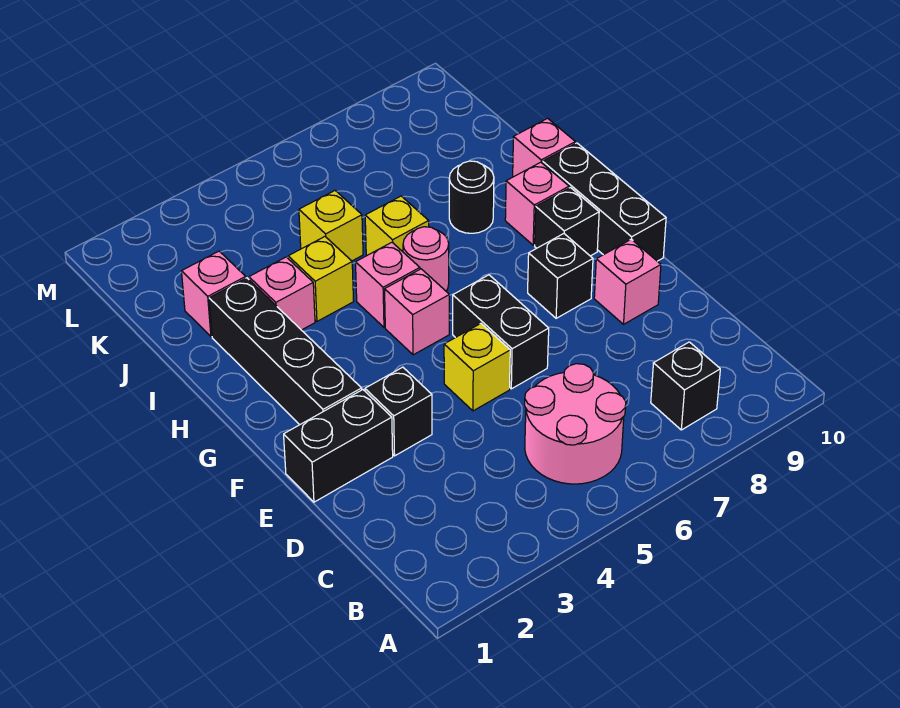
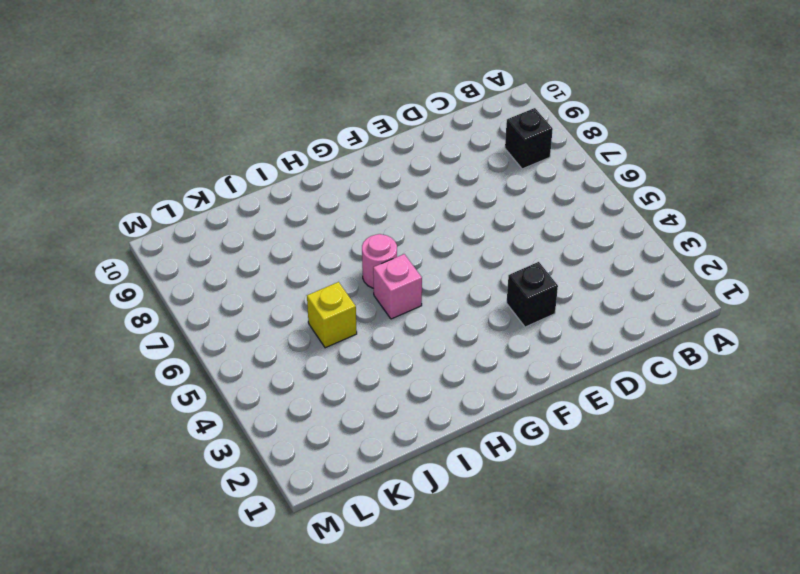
none -> pink 2x2 round brick [525,364,626,484]
none -> black 1x2 brick [284,390,393,502]
none -> yellow 1x1 brick [444,324,510,411]

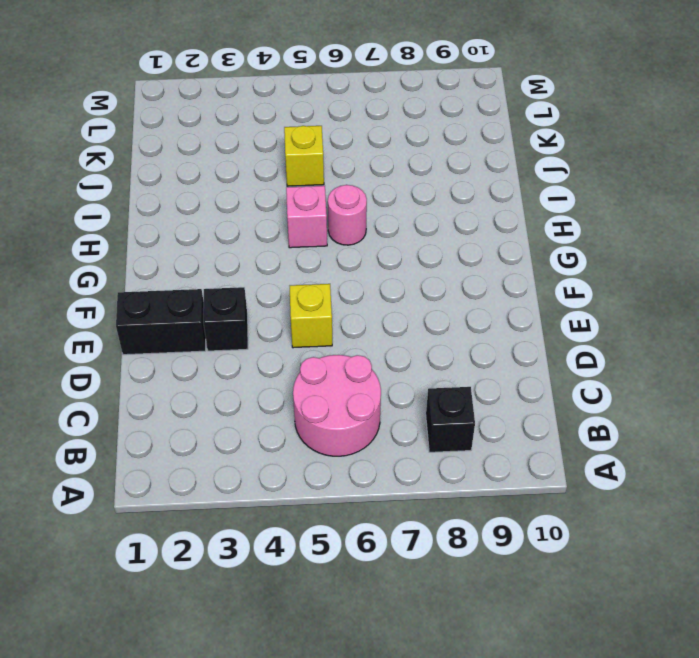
none -> black 1x2 brick [453,275,549,389]
none -> pink 1x1 brick [594,239,661,324]
none -> black 1x4 brick [209,278,362,425]

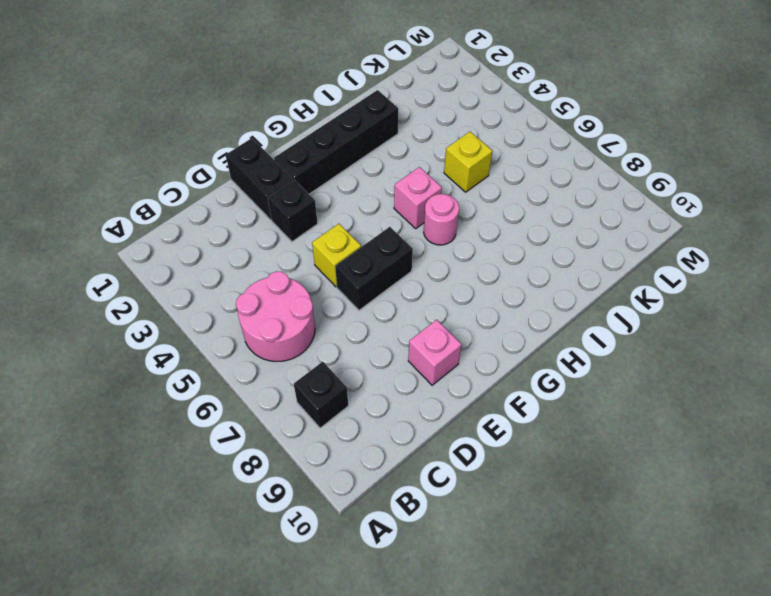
none -> black 1x1 brick [528,234,593,318]
none -> black 1x3 brick [543,143,666,261]
none -> pink 1x1 brick [385,269,449,355]

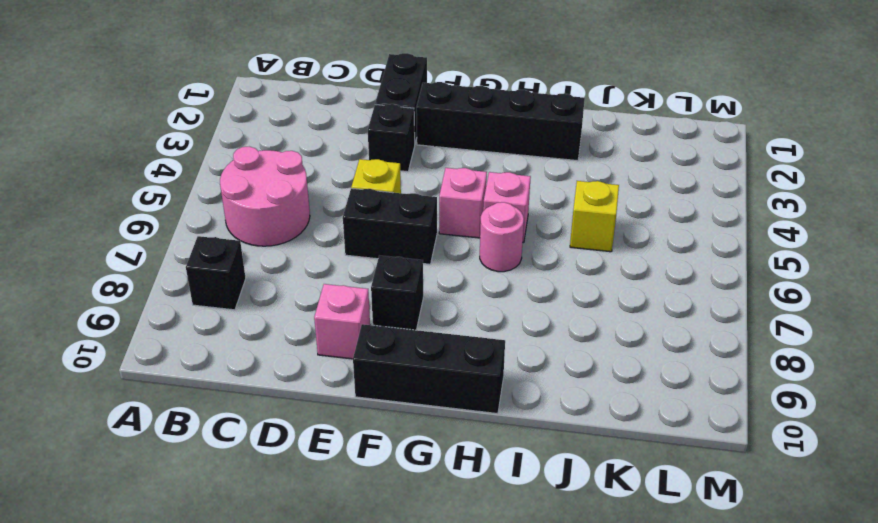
none -> black 1x1 brick [535,188,599,256]
none -> pink 1x1 brick [505,162,569,245]
none -> pink 1x1 brick [249,257,315,330]

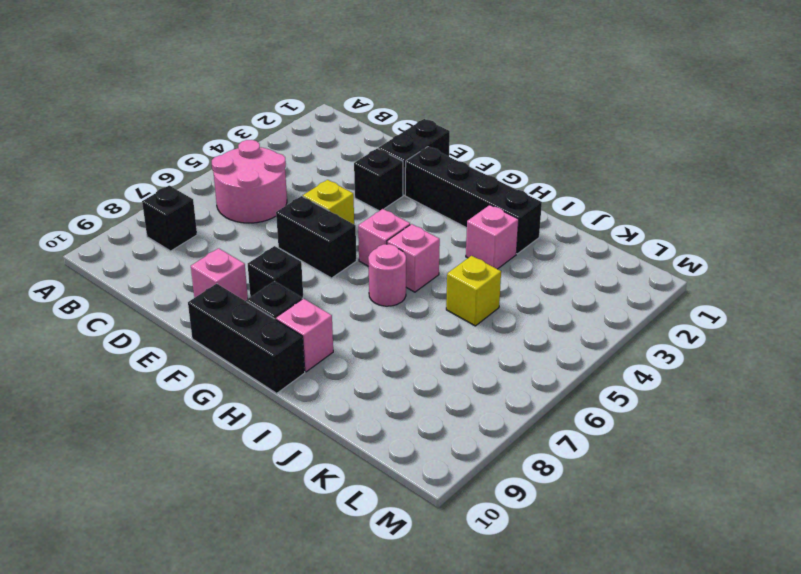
none -> yellow 1x1 brick [288,237,354,321]
none -> yellow 1x1 brick [365,196,429,255]
none -> black 1x1 round brick [449,161,494,233]

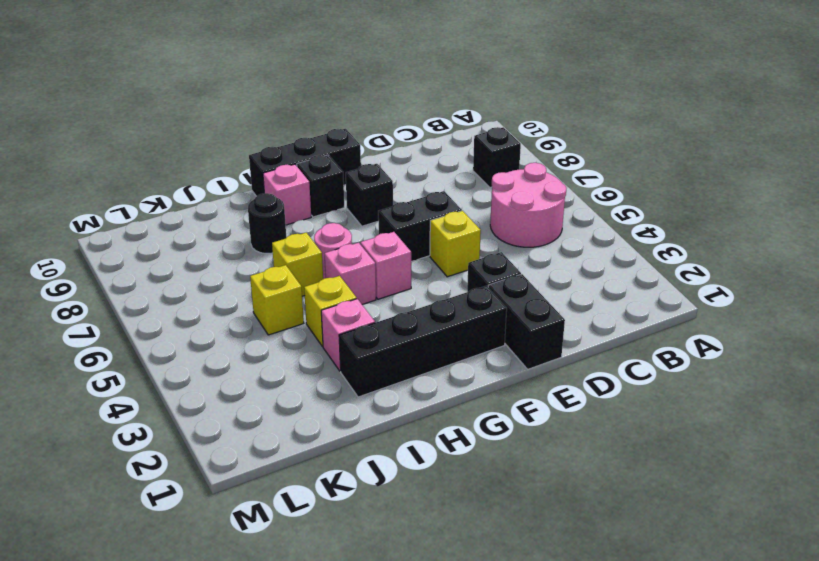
none -> pink 1x1 brick [594,239,661,324]
none -> pink 1x1 brick [513,118,575,177]
none -> pink 1x1 brick [181,251,246,336]

